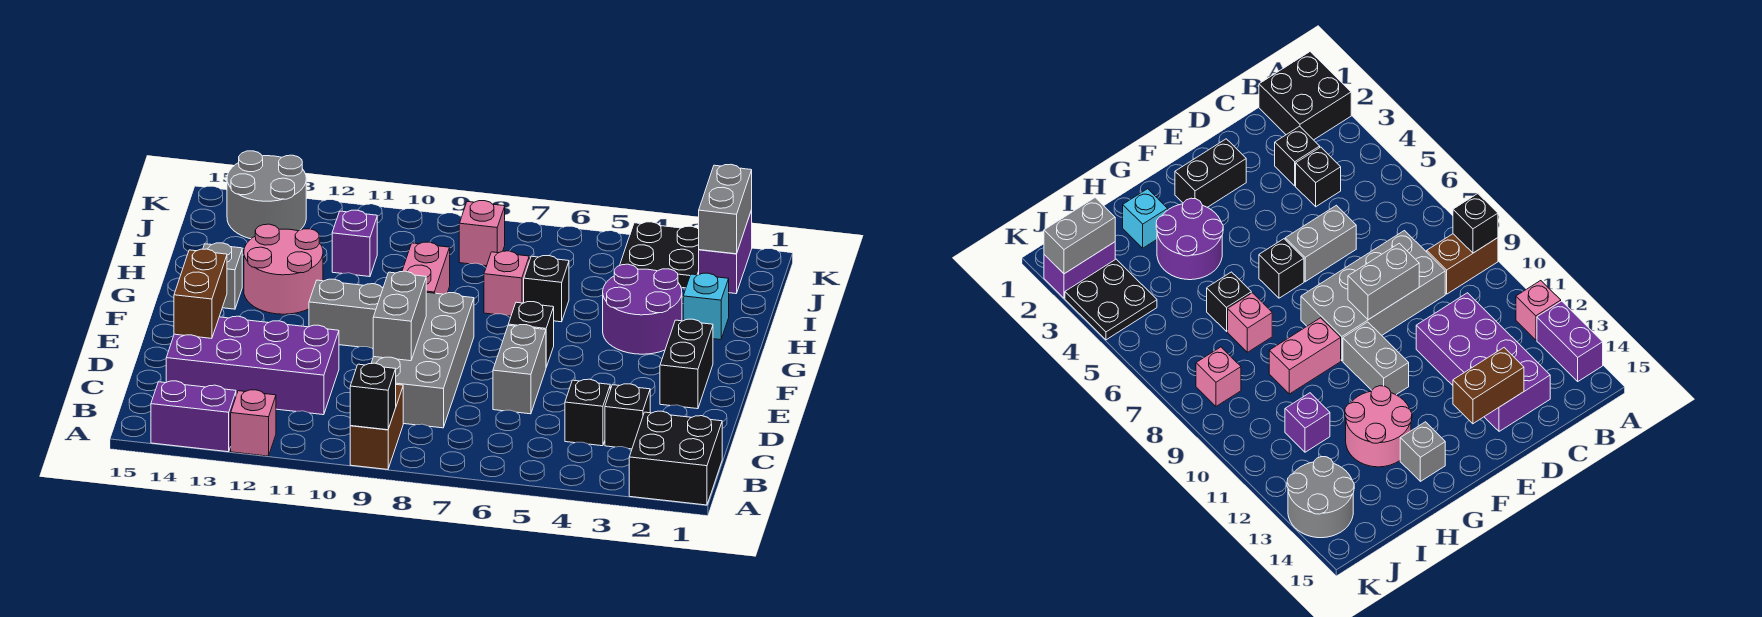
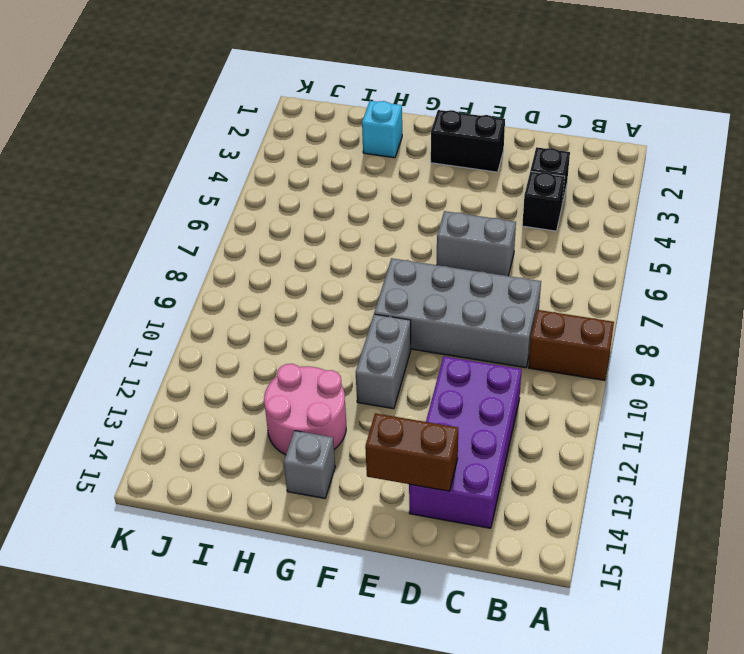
none -> black 2x2 brick [629,411,722,505]
none -> pink 1x1 brick [231,390,276,456]
none -> purple 1x2 brick [151,381,236,452]

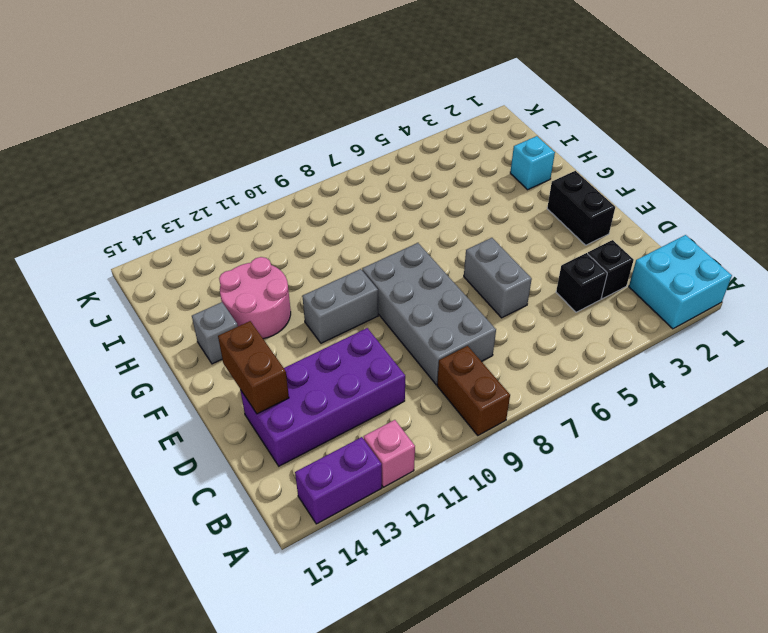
cyan 2x2 brick [629,235,732,329] -> black 2x2 brick [629,411,722,505]
none -> black 1x1 brick [508,302,554,367]
none -> purple 2x2 round brick [603,264,682,354]
none -> pink 1x2 brick [402,242,450,294]

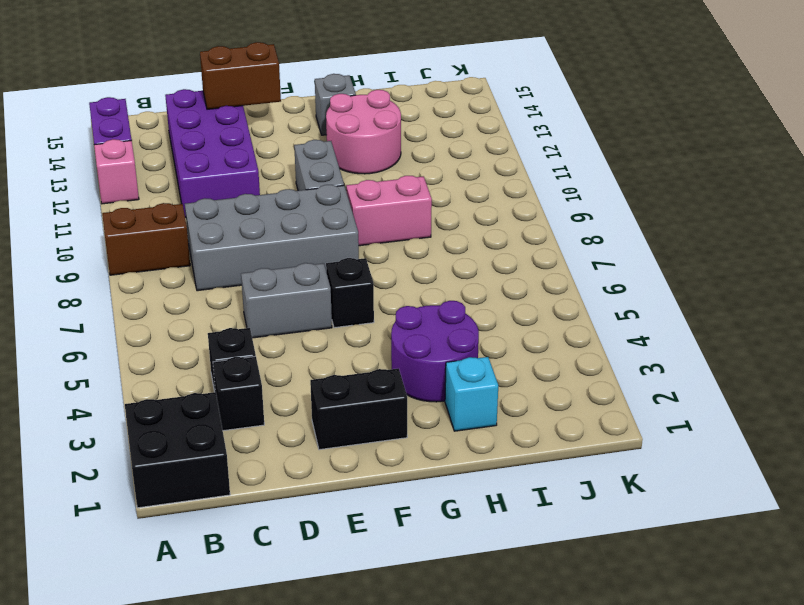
none -> black 1x1 brick [524,256,569,322]
none -> pink 1x1 brick [484,251,529,316]
none -> purple 1x1 brick [332,210,377,277]

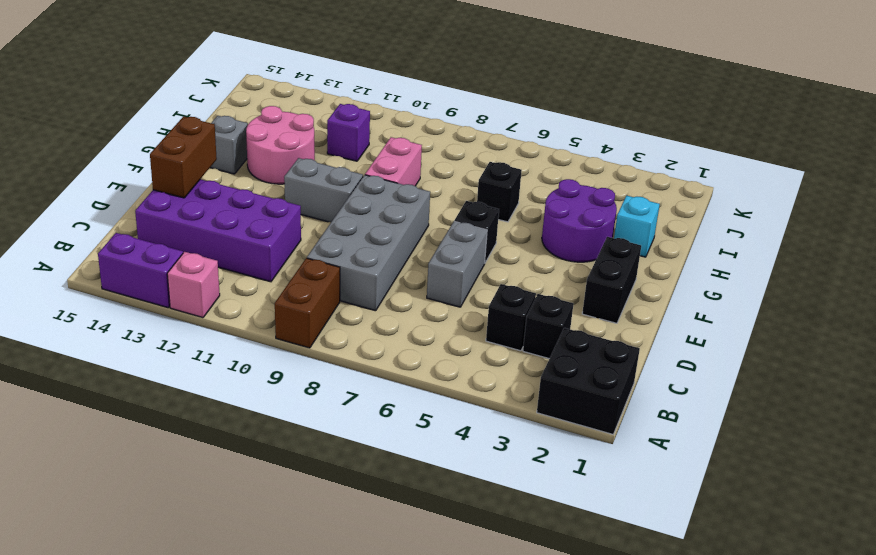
none -> pink 1x1 brick [484,251,529,316]
none -> purple 1x2 brick [699,210,752,294]
none -> black 2x2 plate [620,222,699,288]

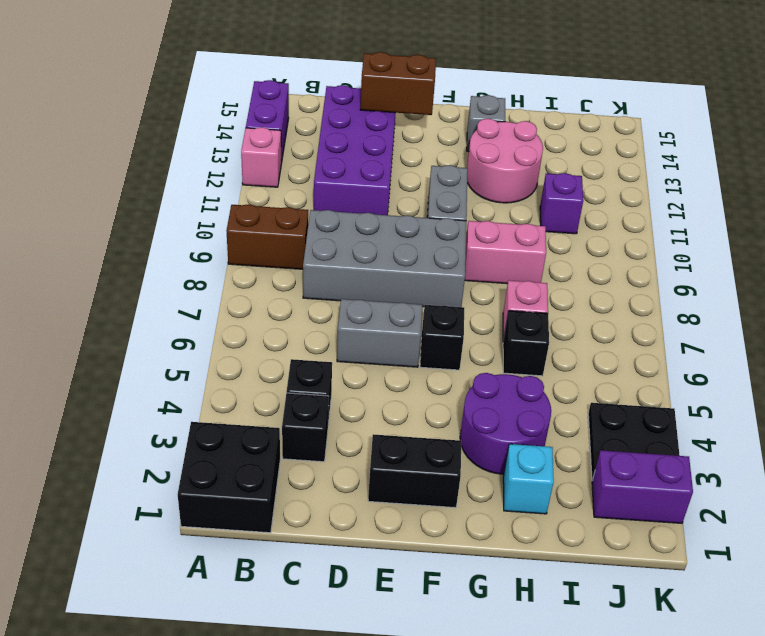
none -> pink 1x1 brick [459,201,505,266]
none -> grey 2x2 round brick [227,151,306,239]
none -> black 1x1 brick [350,363,396,430]

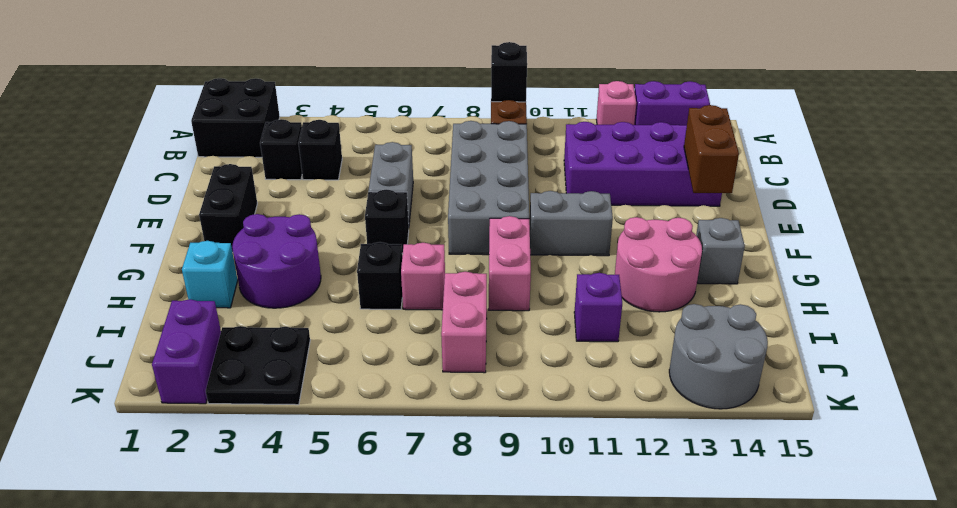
pink 1x2 brick [441,272,487,373] -> pink 1x1 brick [459,201,505,266]
none -> grey 1x2 brick [373,271,426,361]
none -> grey 1x2 brick [699,164,752,254]

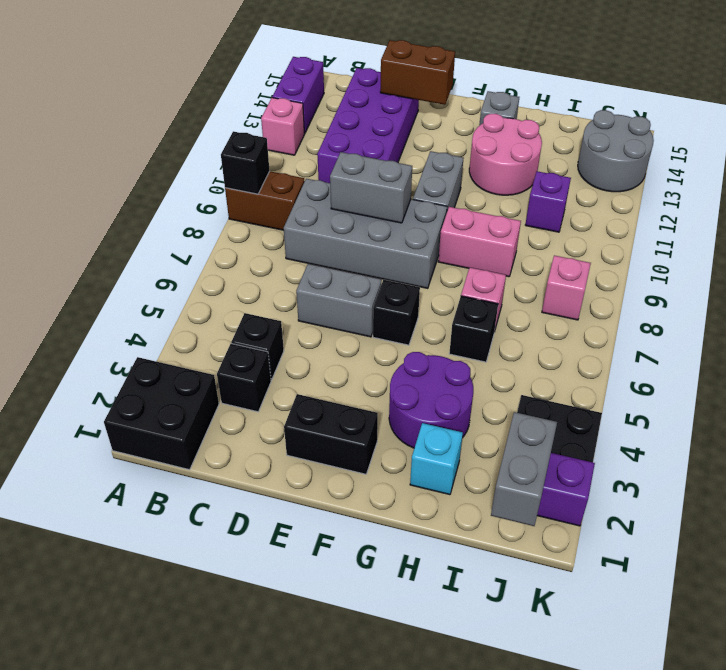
grey 1x2 brick [491,412,557,526] -> grey 1x2 brick turned to [699,164,752,254]

